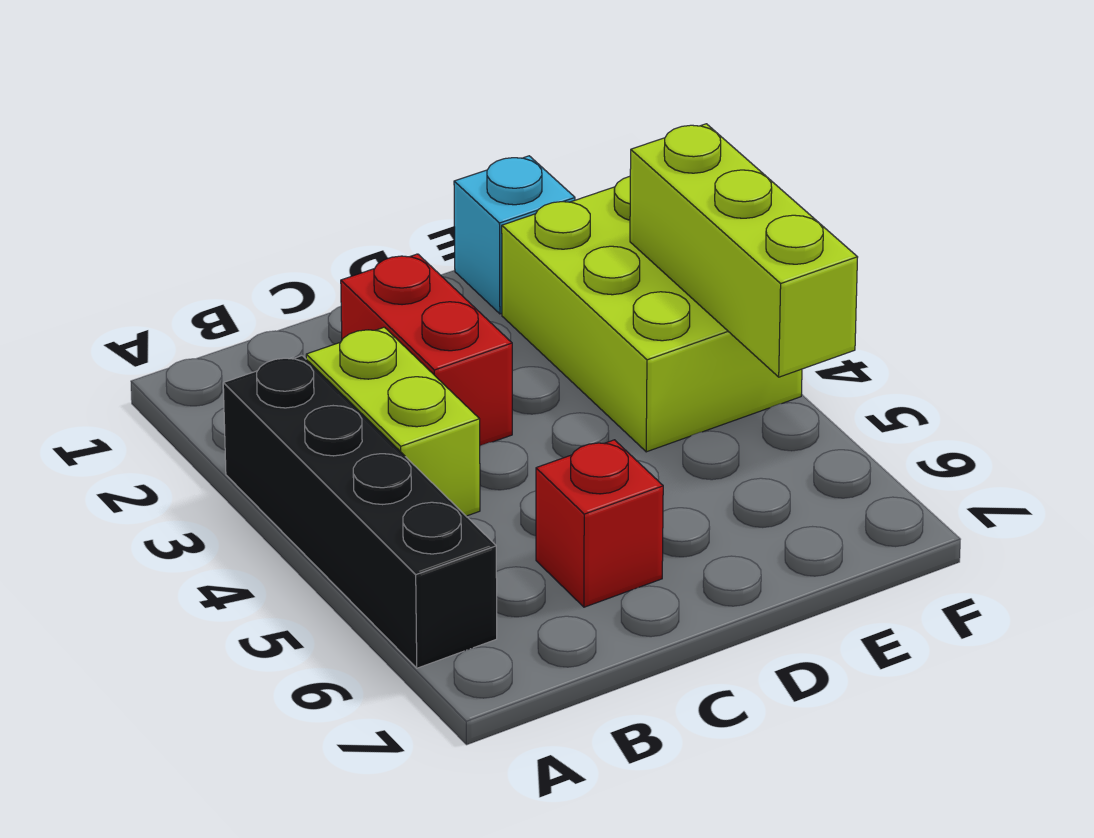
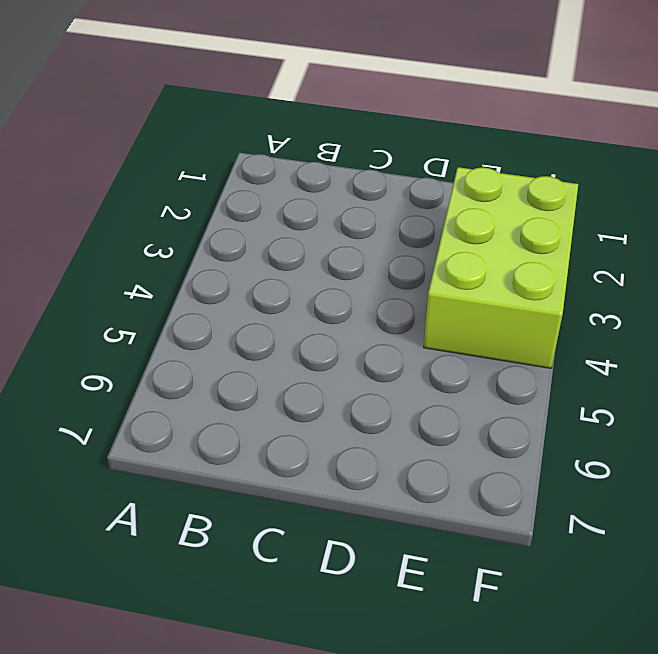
none -> black 1x4 brick [223,356,497,668]
none -> lime 1x2 brick [306,327,480,516]

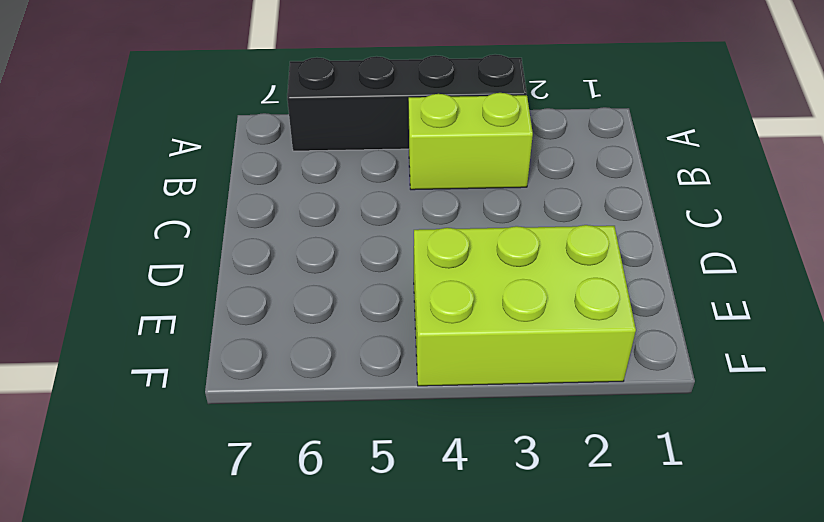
none -> red 1x2 brick [341,254,512,446]
none -> red 1x1 brick [536,440,663,607]

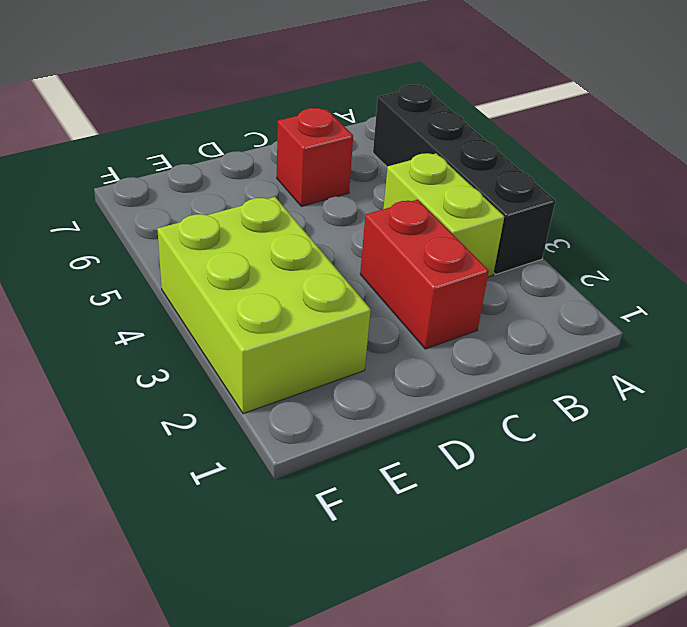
none -> cyan 1x1 brick [454,156,575,314]
none -> lime 1x3 brick [630,124,858,377]

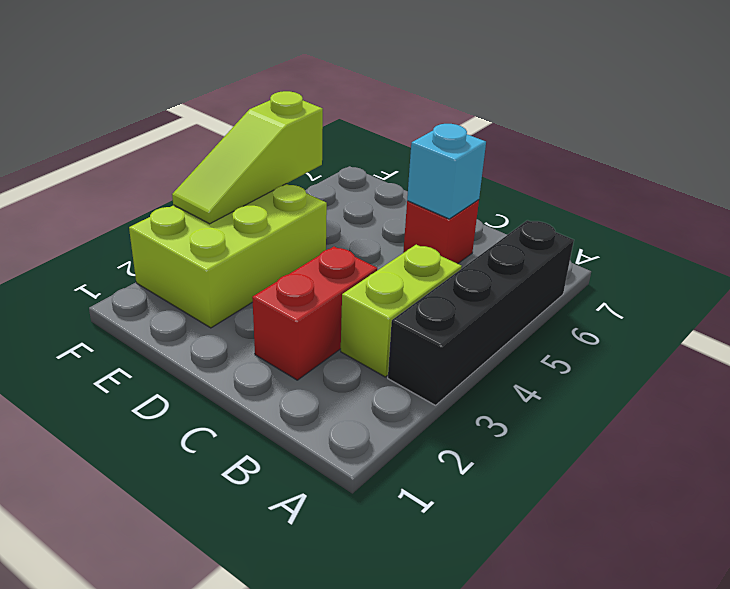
cyan 1x1 brick [407,124,486,219] -> cyan 1x1 brick moved to [454,156,575,314]
lime 1x3 slope [172,91,323,224] -> lime 1x3 brick [630,124,858,377]

